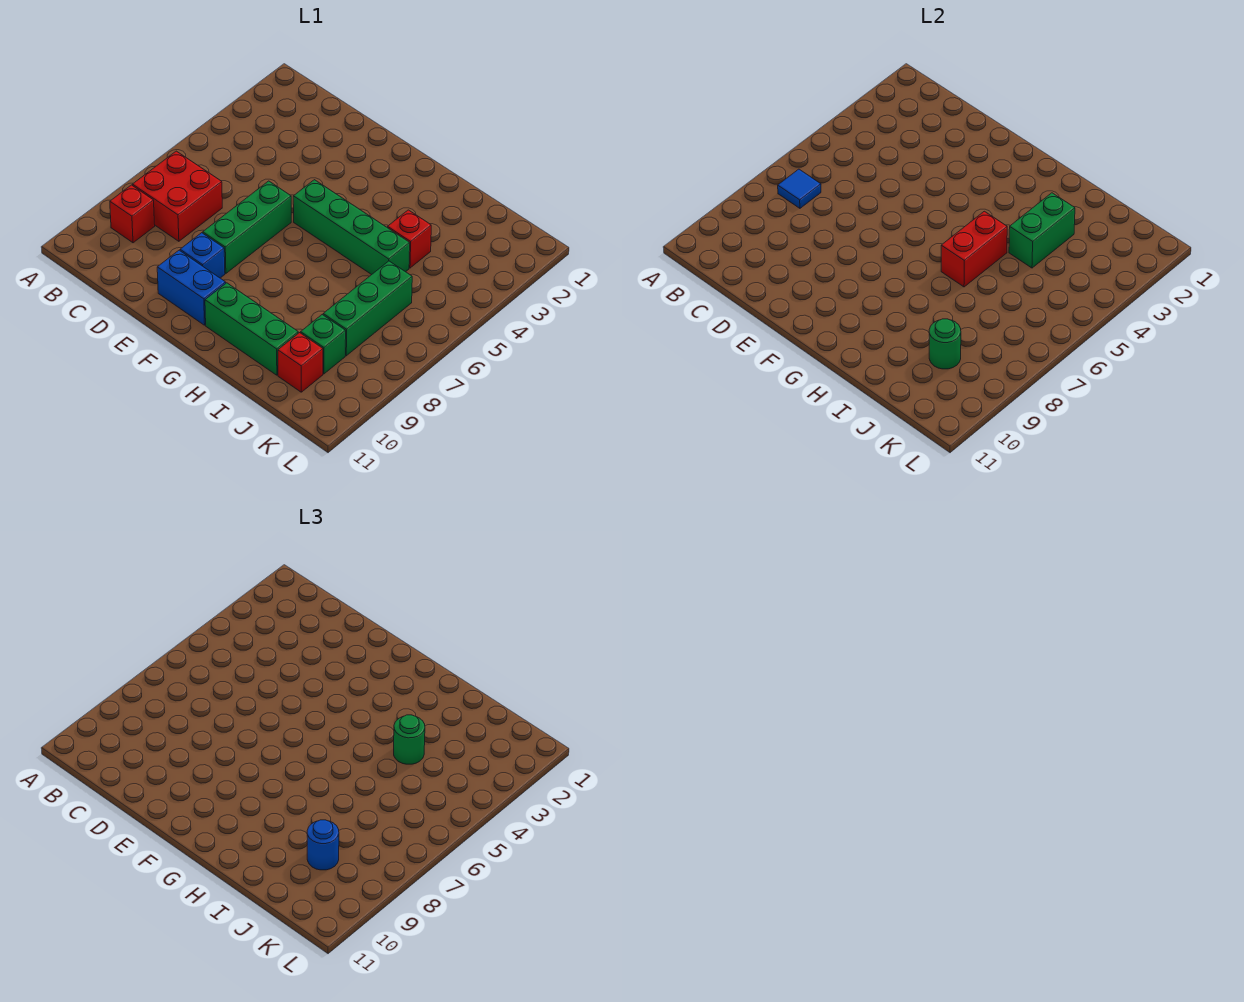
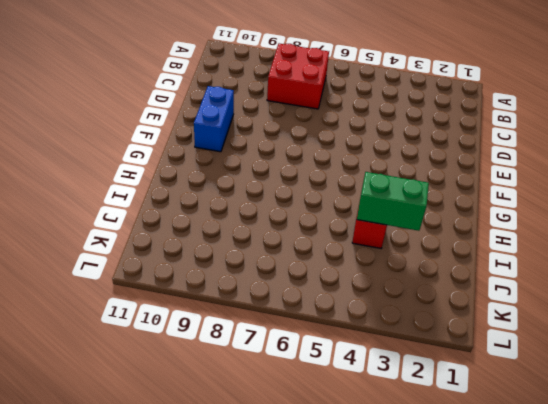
none -> red 1x1 brick [110,185,155,243]
none -> green 1x3 brick [203,181,291,273]
none -> blue 1x1 brick [180,233,225,278]

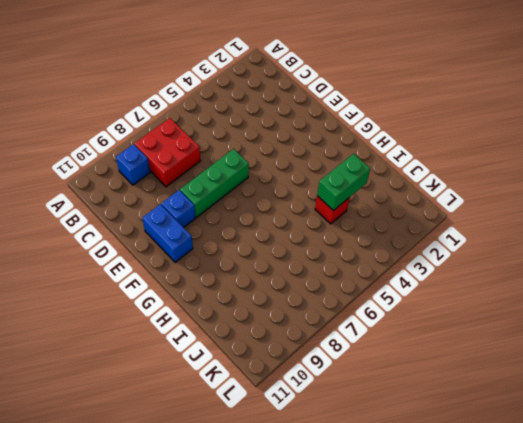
blue 1x1 brick [116,144,150,185] -> red 1x1 brick [110,185,155,243]
none -> green 1x4 brick [293,180,410,275]
none -> green 1x3 brick [205,283,298,375]
none -> green 1x3 brick [323,261,412,356]

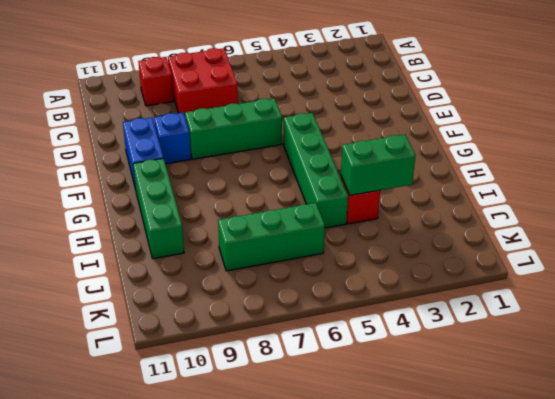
none -> green 1x1 brick [301,315,346,374]
none -> red 1x1 brick [278,333,323,392]
none -> blue 1x1 tile [778,169,821,208]

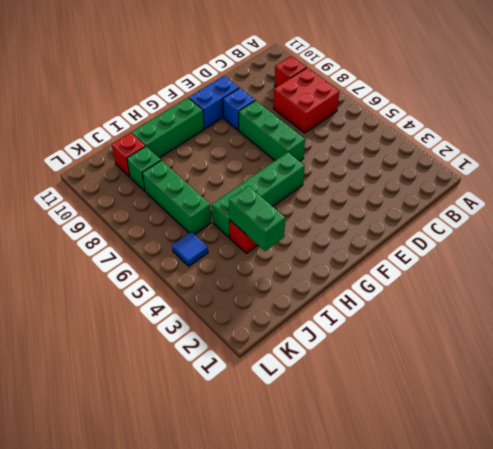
blue 1x1 tile [172,232,208,266] -> blue 1x1 tile moved to [778,169,821,208]
none -> red 1x2 brick [941,211,1007,287]
none -> green 1x1 round brick [929,319,961,369]
none -> green 1x1 round brick [394,715,425,764]

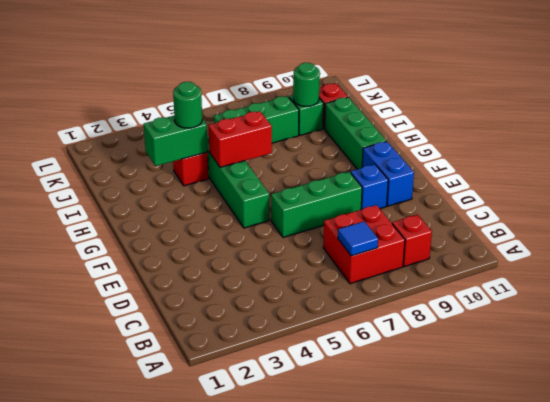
none -> blue 1x1 round brick [307,820,339,870]

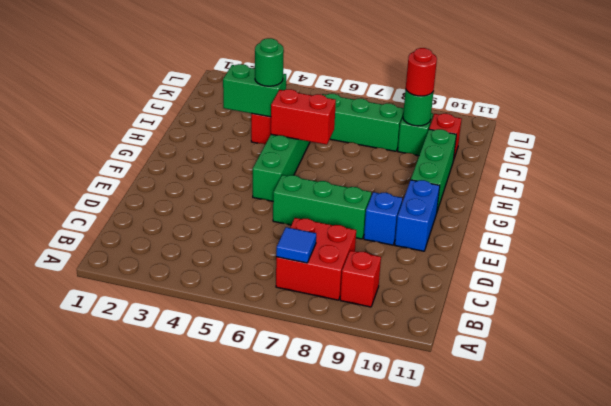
red 1x1 round brick [406,48,437,96] -> blue 1x1 round brick [307,820,339,870]

